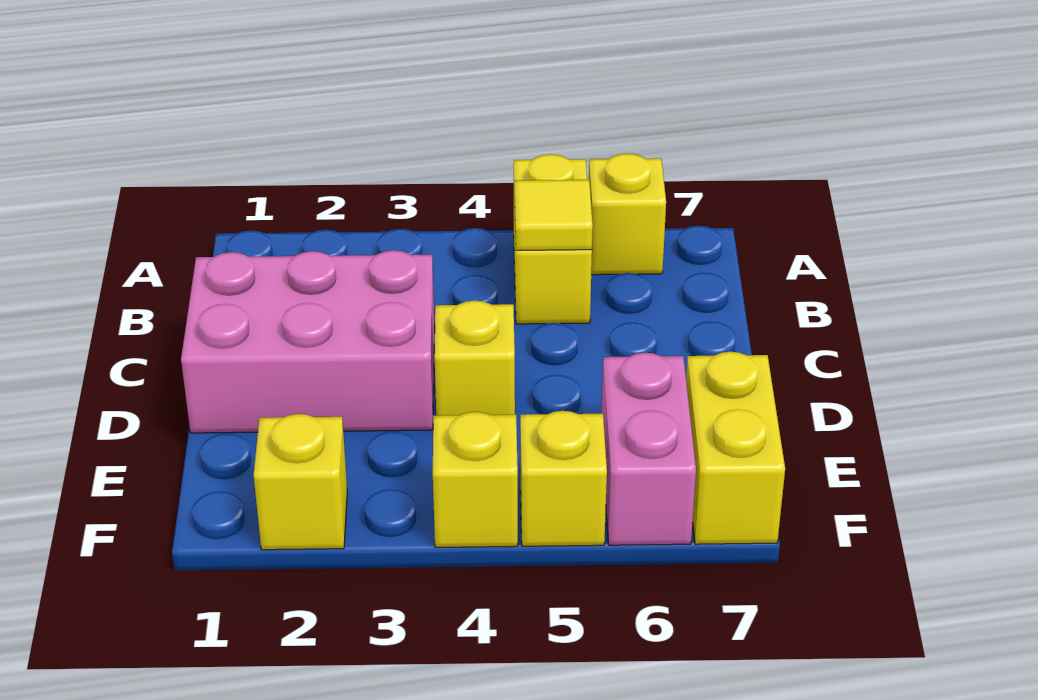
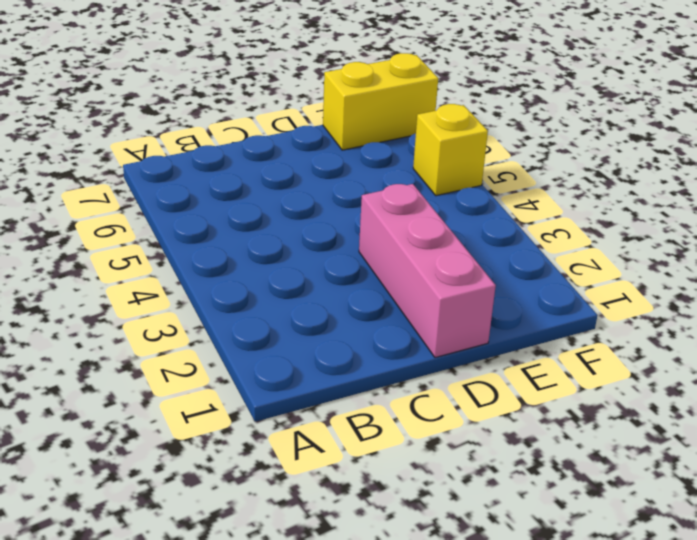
pink 1x3 brick [359,184,496,358] -> pink 2x3 brick [181,250,435,433]
none -> yellow 1x2 brick [514,154,592,324]
none -> yellow 1x1 brick [589,153,666,275]

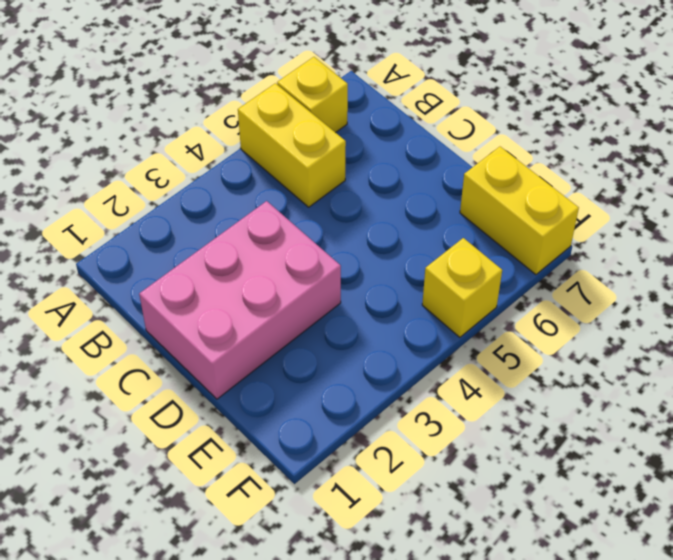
none -> yellow 1x1 brick [434,300,515,416]
none -> pink 1x2 brick [601,353,696,545]

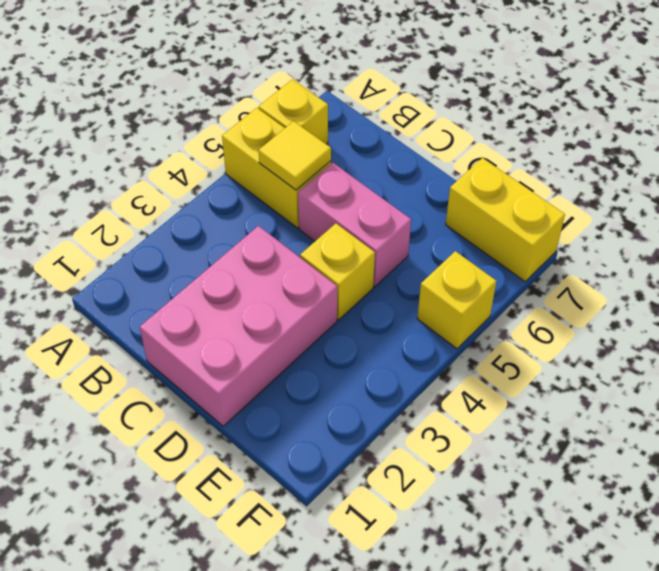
pink 1x2 brick [298,163,411,287] -> pink 1x2 brick moved to [601,353,696,545]
none -> yellow 1x1 brick [254,414,347,550]
none -> yellow 1x1 brick [433,412,518,547]

